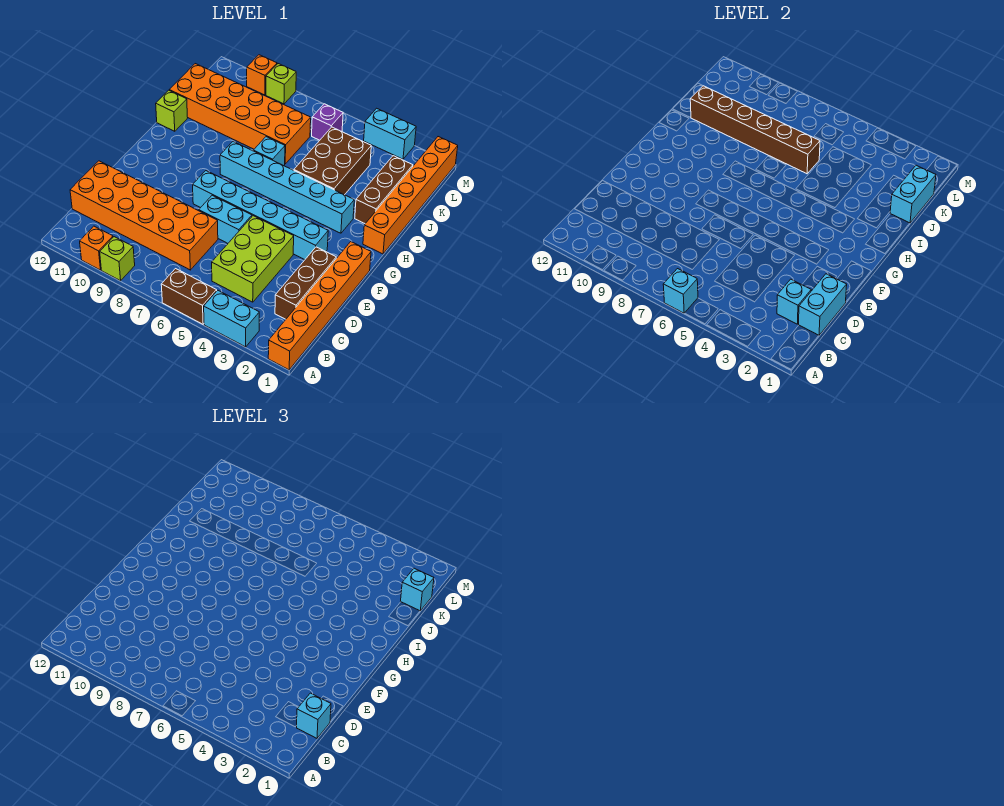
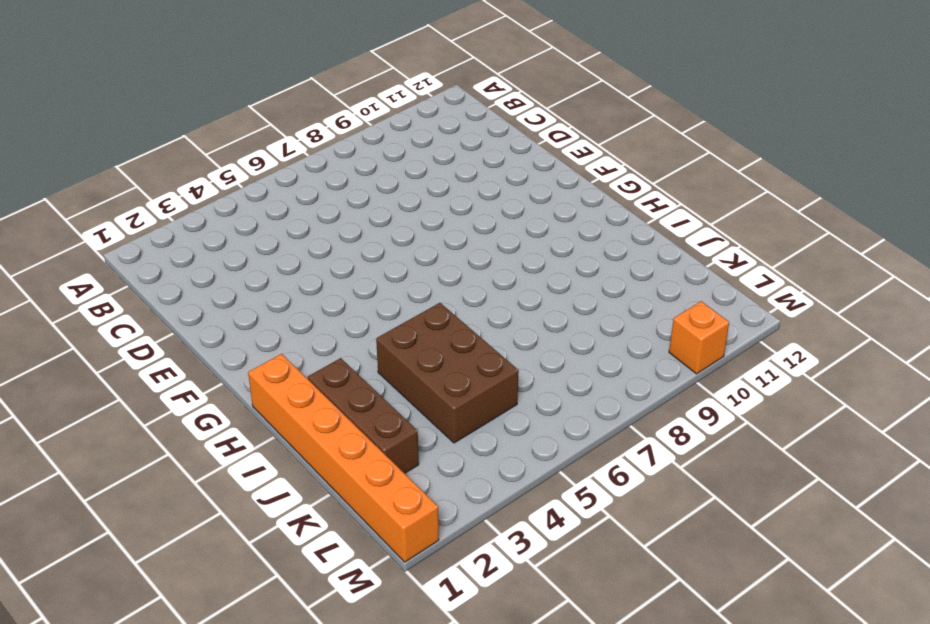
none -> orange 1x6 brick [268,242,371,370]
none -> cyan 1x2 brick [204,290,259,347]
none -> brown 1x2 brick [161,269,217,324]

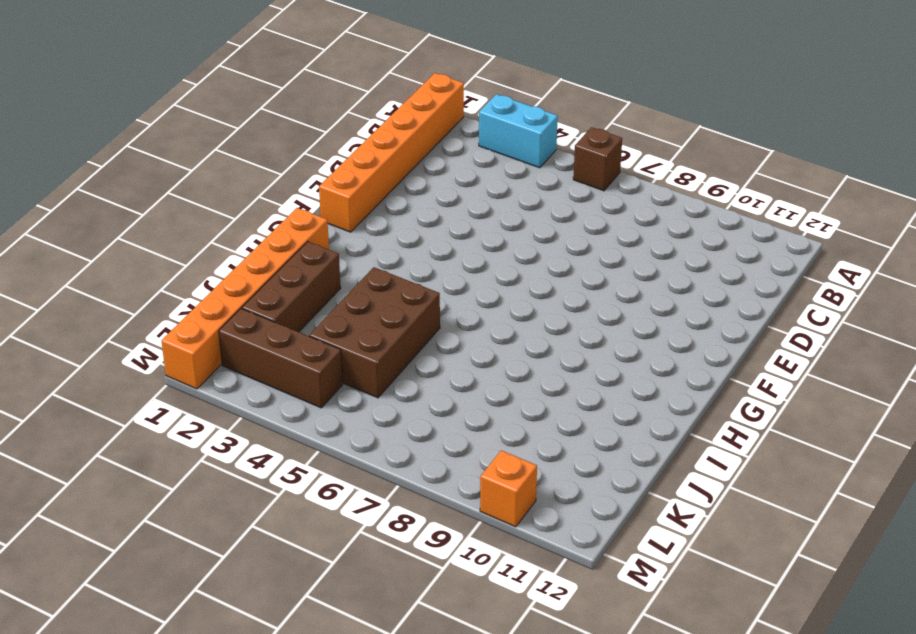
brown 1x1 brick [573,127,622,191] -> brown 1x2 brick [161,269,217,324]
brown 1x3 brick [219,309,343,408] -> brown 1x3 brick turned to [275,247,336,319]
none -> lime 1x1 brick [100,237,135,281]
none -> orange 1x1 brick [80,226,113,270]
none -> lime 2x3 brick [212,216,294,302]

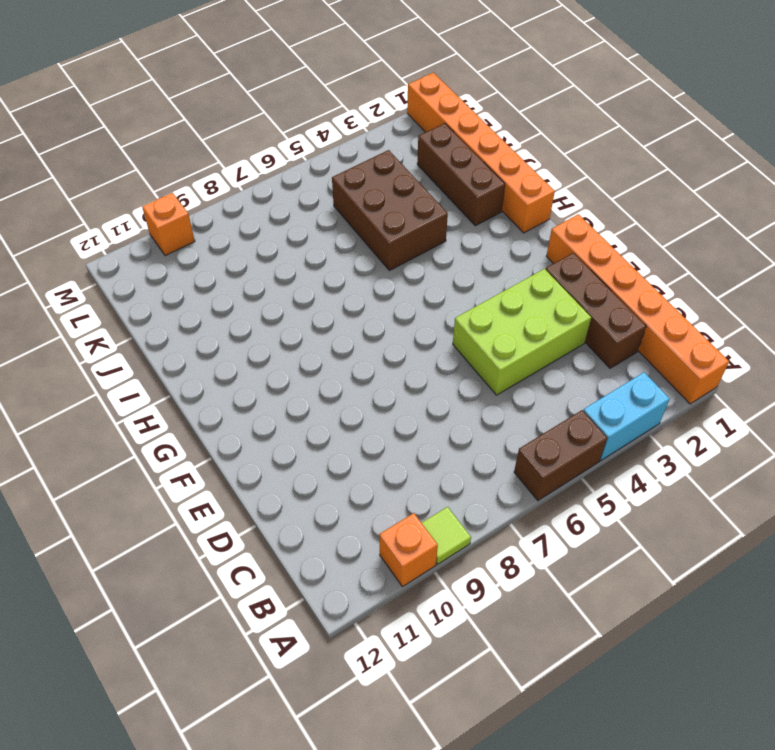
lime 1x1 tile [422,507,471,564] -> lime 1x1 brick [100,237,135,281]
lime 2x3 brick [453,269,591,395] -> lime 2x3 brick turned to [212,216,294,302]
none -> orange 2x6 brick [70,161,218,270]
none -> cyan 1x2 brick [199,195,252,243]
none -> cyan 1x6 brick [193,171,328,260]

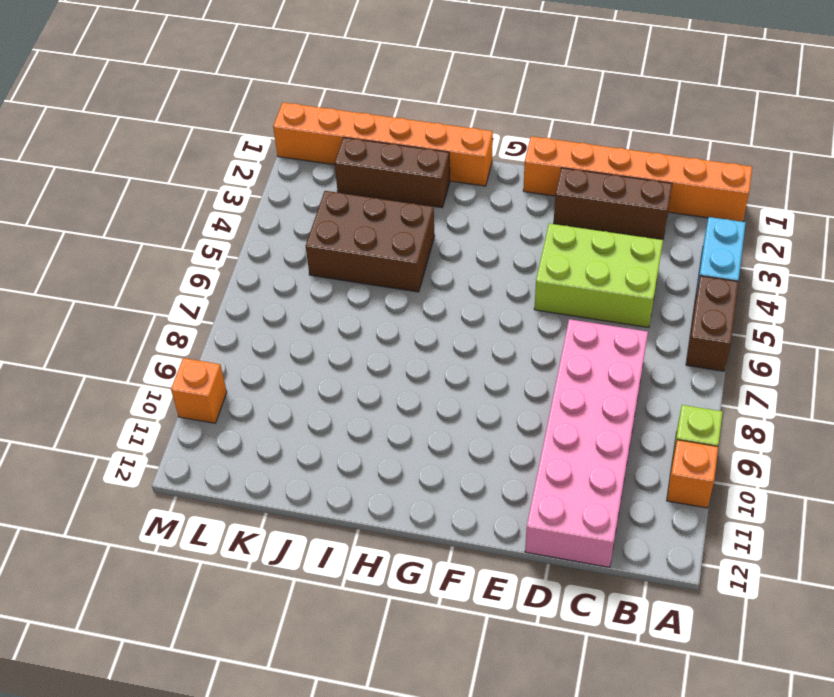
pink 2x6 brick [525,319,648,567] -> orange 2x6 brick [70,161,218,270]
none -> cyan 1x2 brick [199,195,252,243]
none -> cyan 1x6 brick [193,171,328,260]
none -> cyan 1x6 brick [220,142,354,233]

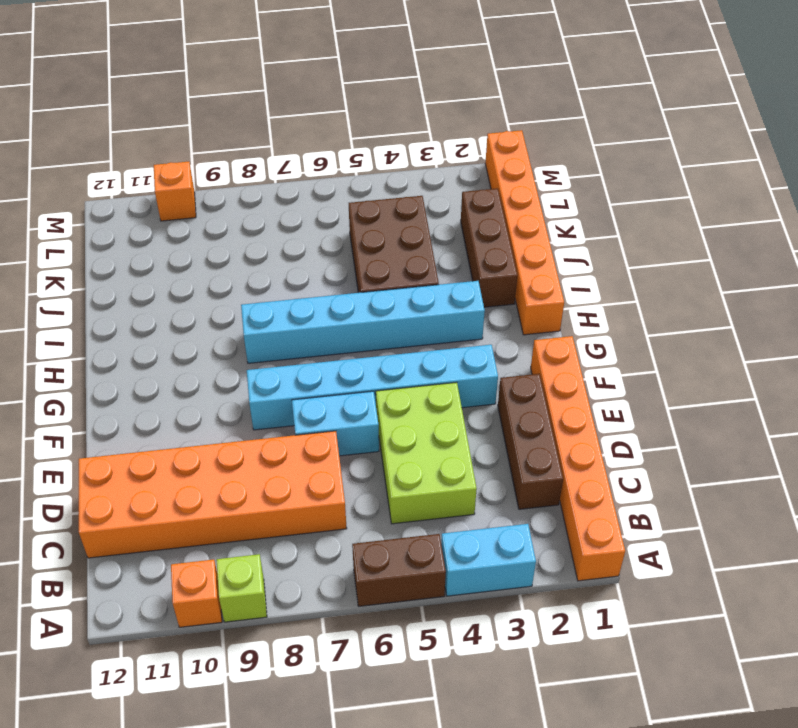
none -> cyan 1x1 brick [253,137,285,166]
none -> lime 1x1 brick [156,90,188,131]
none -> orange 2x6 brick [169,64,311,164]

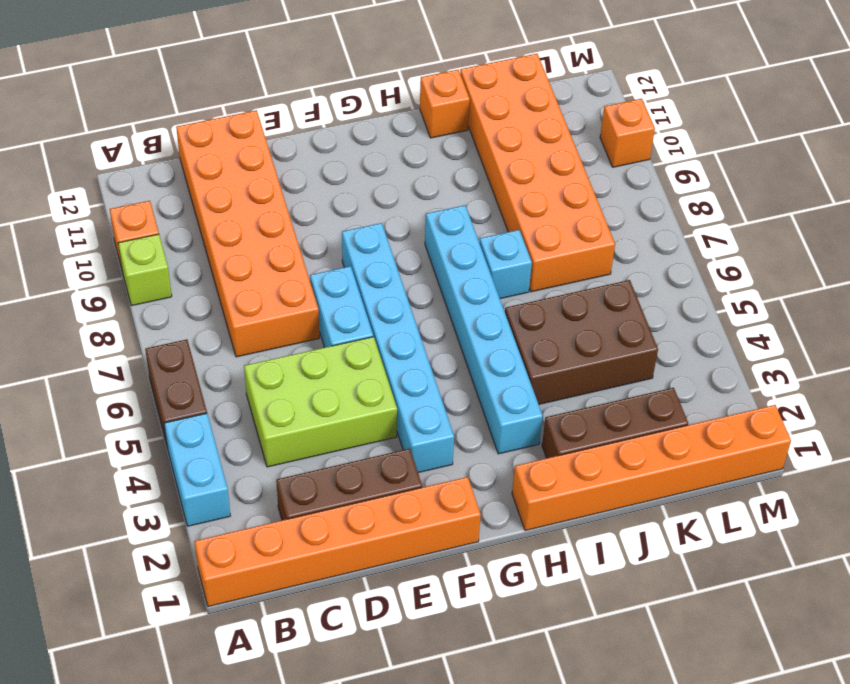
orange 1x1 brick [420,70,470,138] -> lime 1x1 brick [156,90,188,131]
none -> purple 1x1 brick [312,104,343,140]
none -> cyan 1x2 brick [364,108,416,159]
none -> lime 1x1 brick [266,64,296,104]

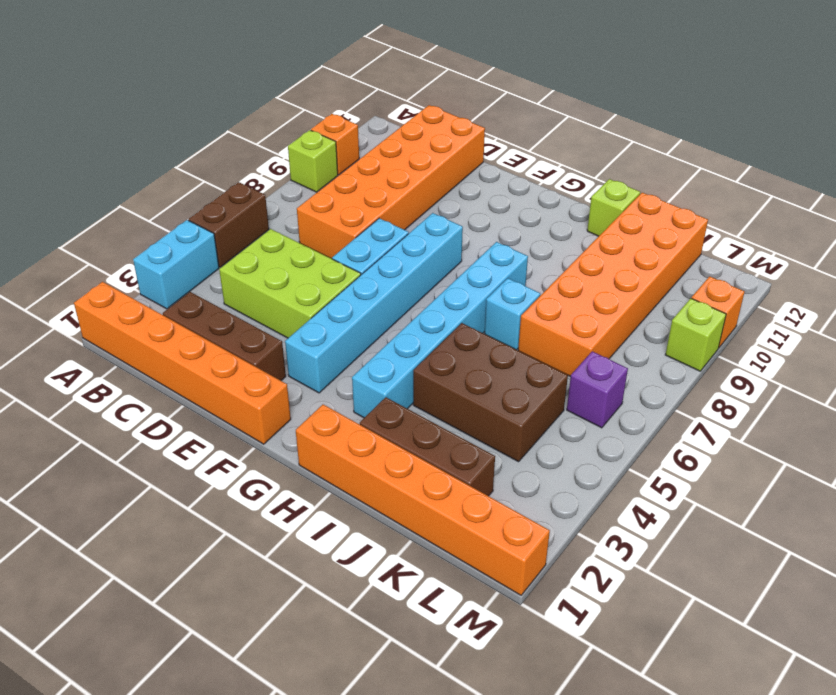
none -> cyan 1x2 brick [364,108,416,159]
none -> cyan 1x1 brick [663,269,698,313]
none -> cyan 1x2 brick [799,274,847,335]

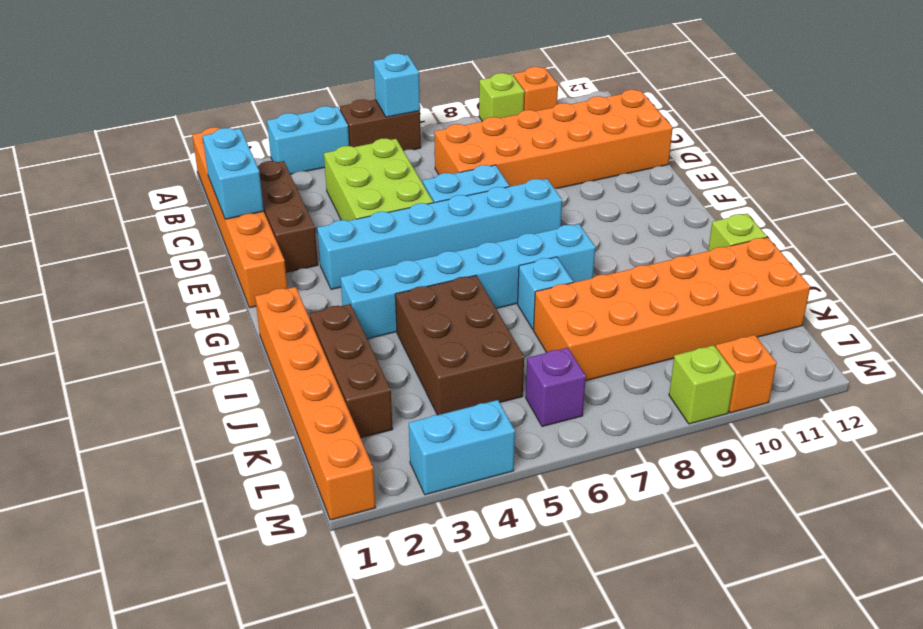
none -> cyan 1x1 brick [777,279,811,324]
none -> cyan 1x2 brick [890,165,936,223]
none -> brown 1x6 brick [690,86,820,174]

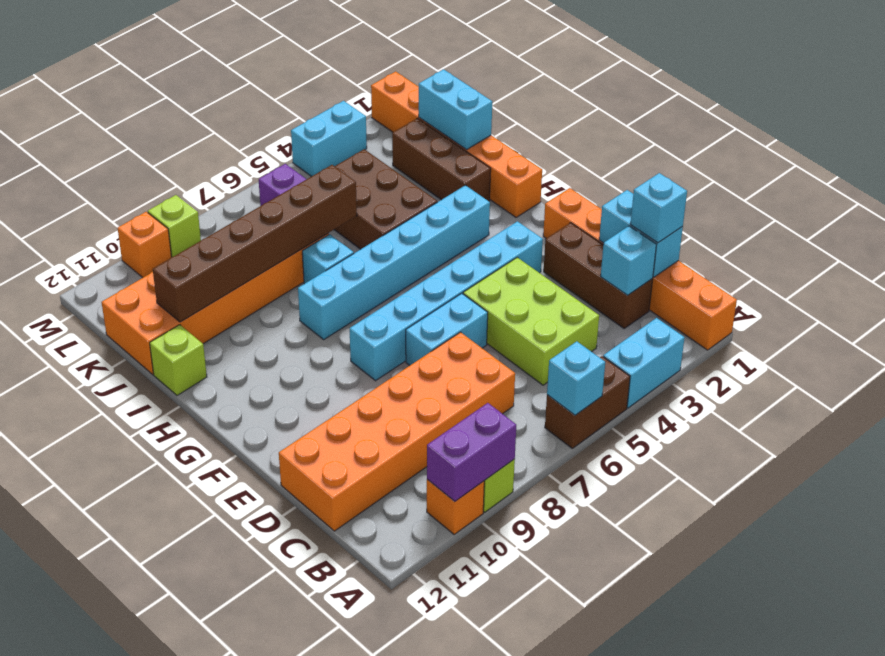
purple 1x2 brick [427,403,516,501] -> none
none -> cyan 1x1 brick [401,568,434,611]

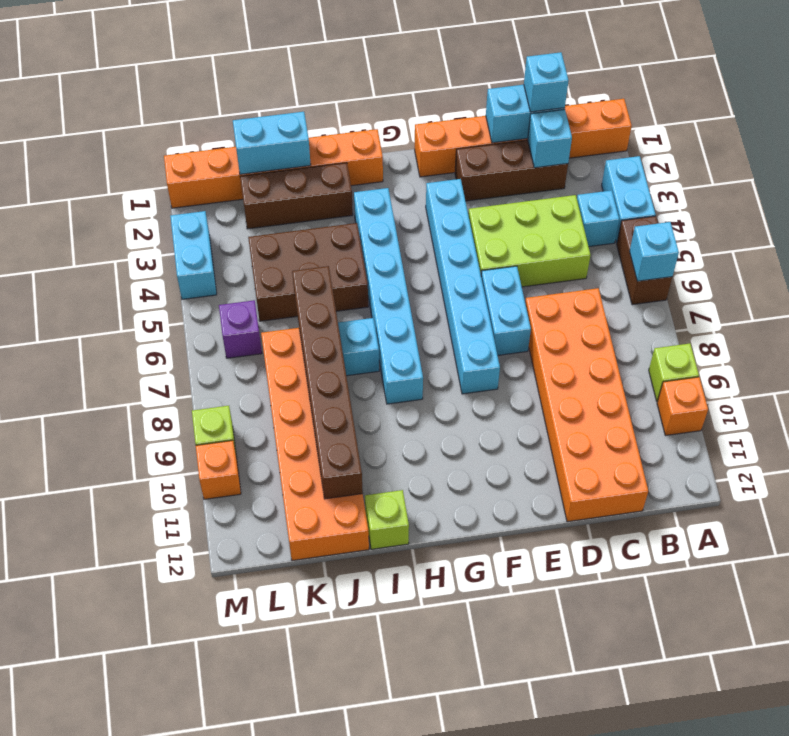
cyan 1x1 brick [577,190,619,247] -> cyan 1x1 brick moved to [401,568,434,611]

